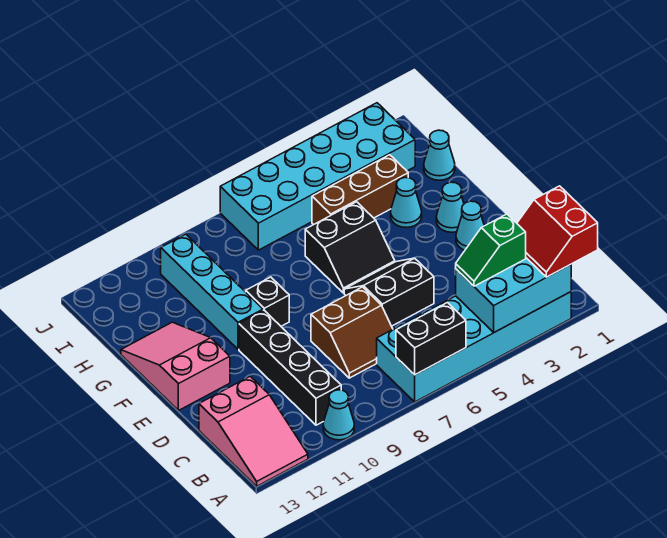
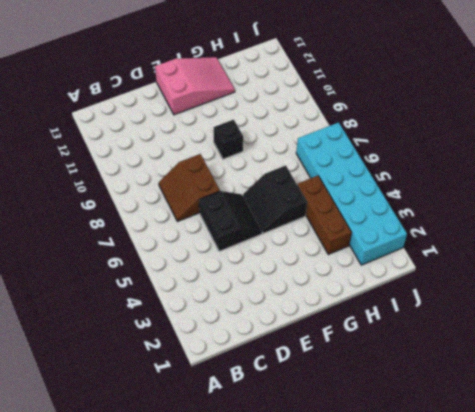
none -> cyan 2x6 brick [377,292,571,402]
none -> cyan 1x1 cone [323,390,354,440]
none -> pink 2x3 slope [199,376,308,486]

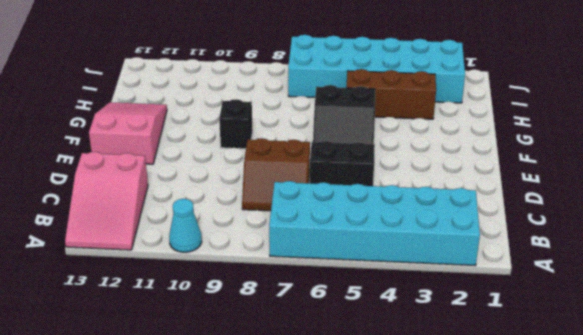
none -> black 1x4 brick [239,310,341,425]
none -> cyan 1x1 cone [456,201,484,250]
none -> cyan 1x1 cone [436,182,464,232]

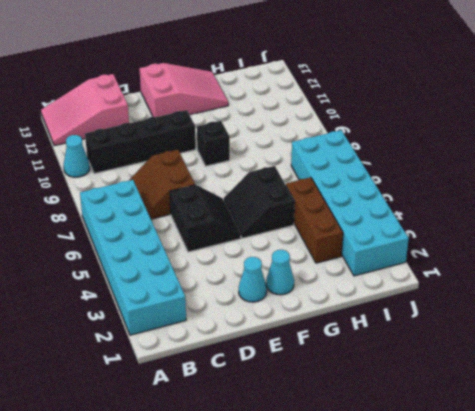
none -> cyan 1x4 brick [161,234,263,349]
none -> cyan 1x1 cone [391,177,422,228]
none -> cyan 1x1 cone [424,130,455,180]

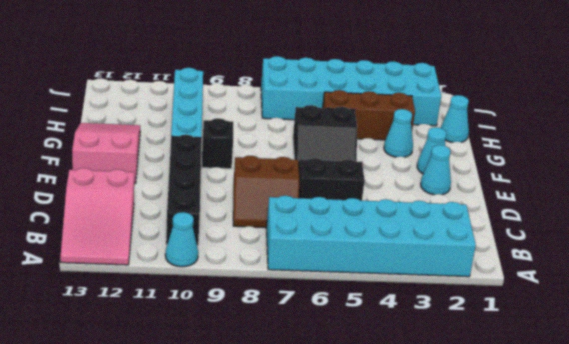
none -> cyan 2x3 brick [456,258,571,332]
none -> black 1x2 brick [396,303,466,375]
none -> red 2x2 slope [517,186,598,277]

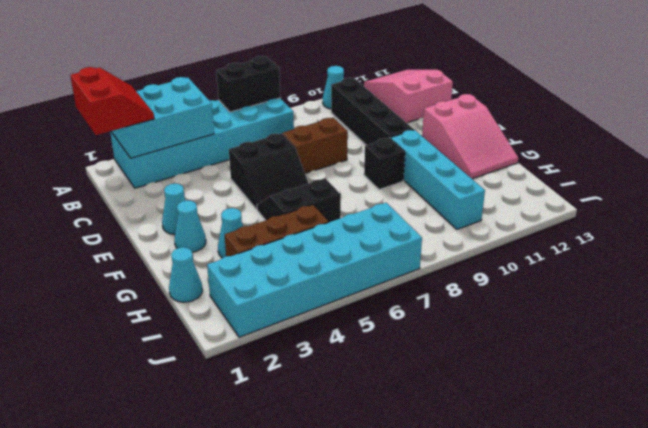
none -> green 1x2 slope [456,214,526,286]

